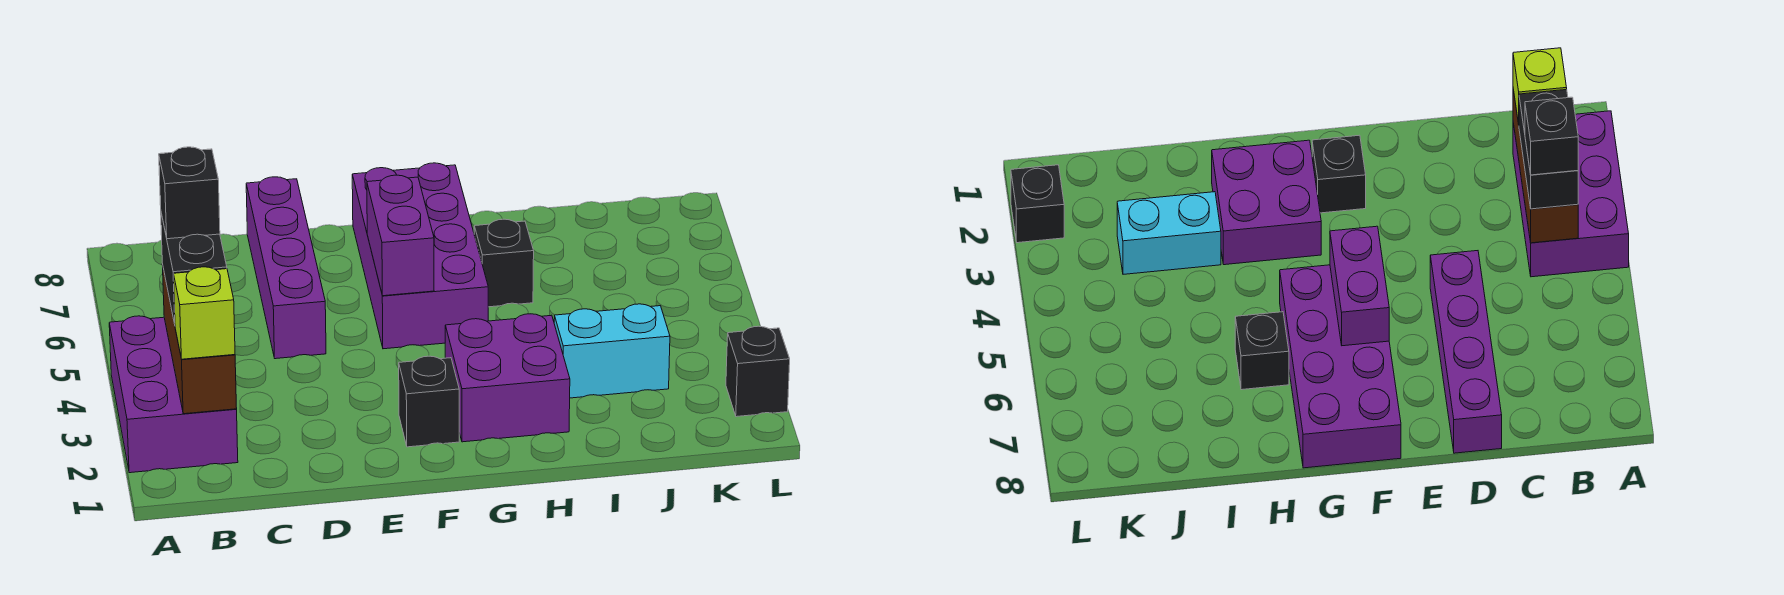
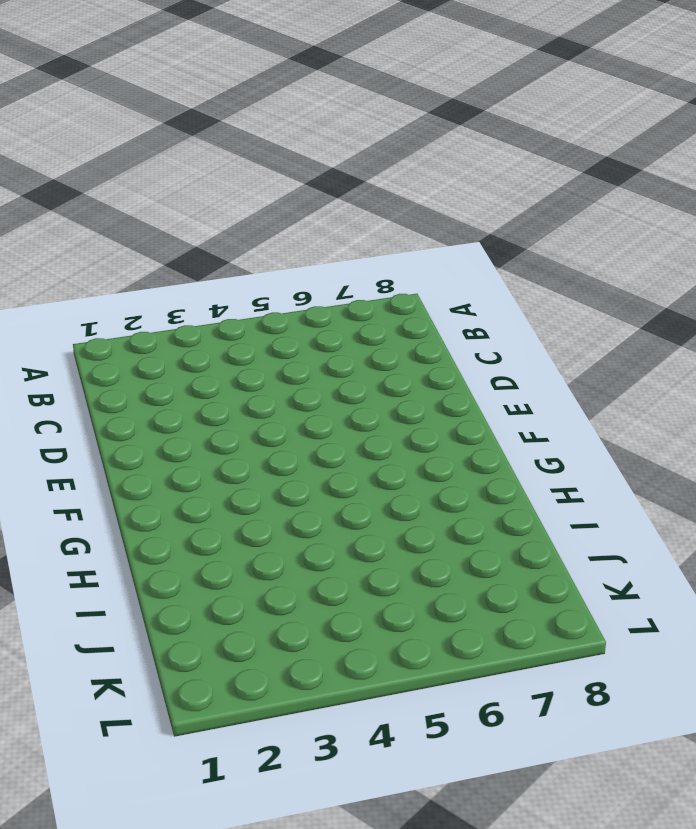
none -> purple 2x3 brick [109,316,238,473]
none -> purple 1x4 brick [246,177,326,359]
none -> black 1x1 brick [399,356,459,447]

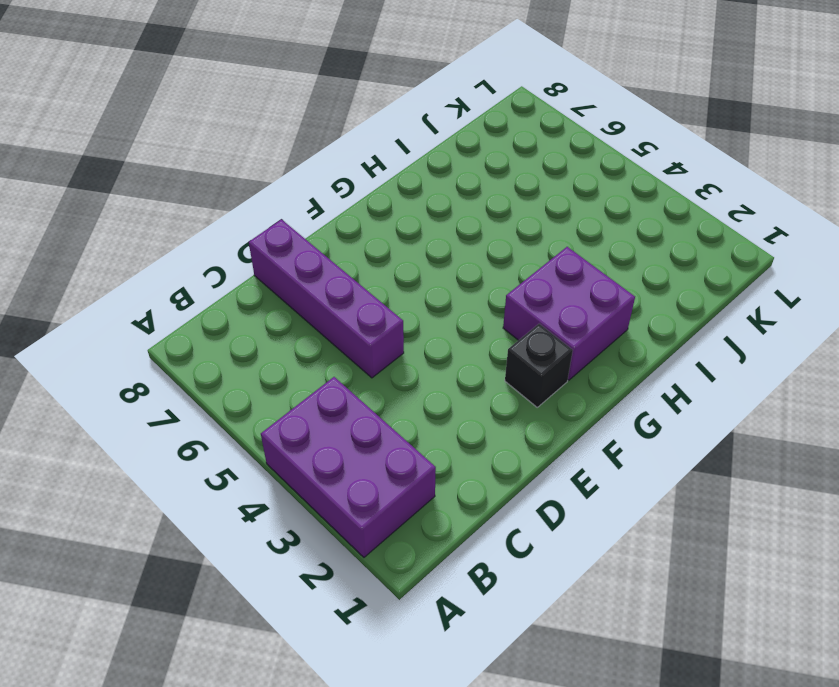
none -> purple 2x4 brick [352,163,488,349]
none -> black 1x1 brick [474,219,534,307]
none -> cyan 1x2 brick [554,304,670,398]

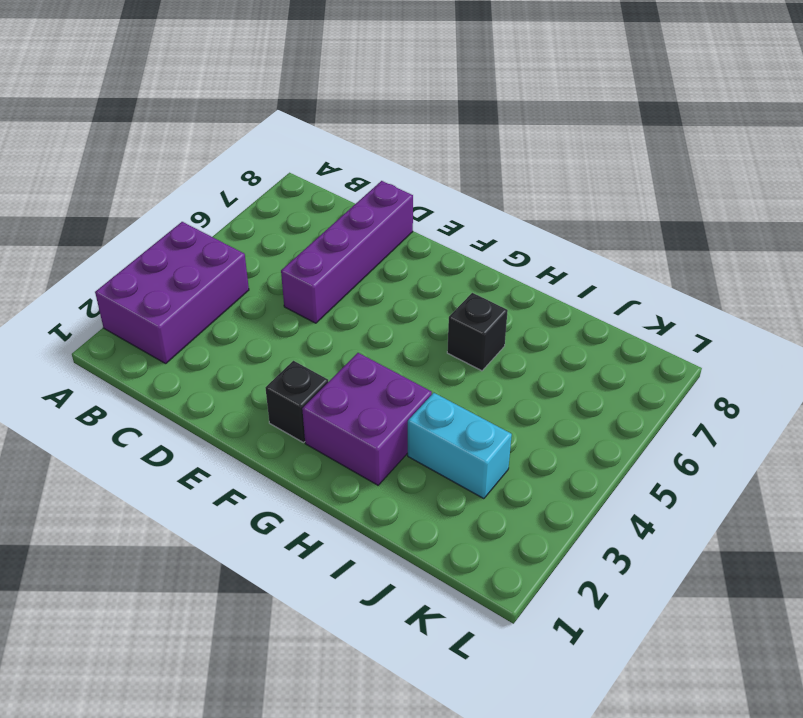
none -> purple 2x4 brick [352,163,488,349]
none -> black 1x1 brick [726,326,790,417]
none -> brown 1x3 brick [162,264,237,414]

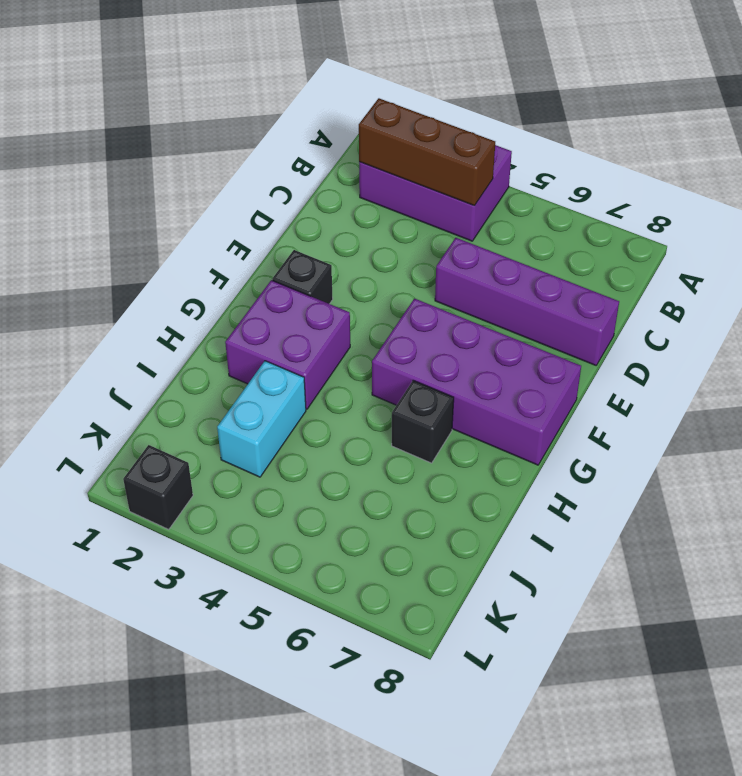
none -> purple 1x2 brick [367,175,434,296]
none -> lime 1x1 brick [174,267,235,359]
none -> black 1x2 brick [161,213,227,324]

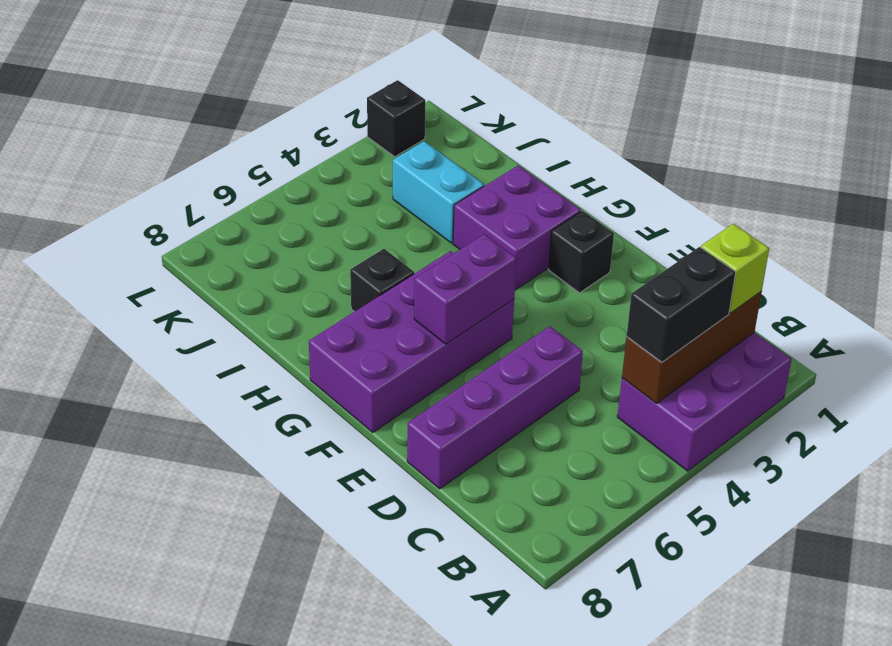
none -> black 1x1 brick [159,147,220,239]

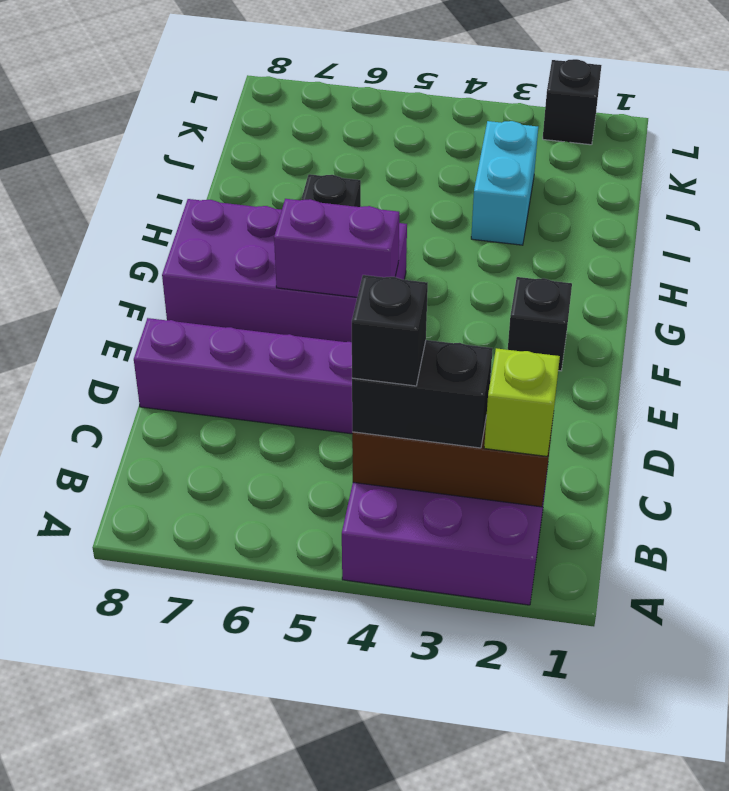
none -> purple 2x2 brick [445,314,570,442]

